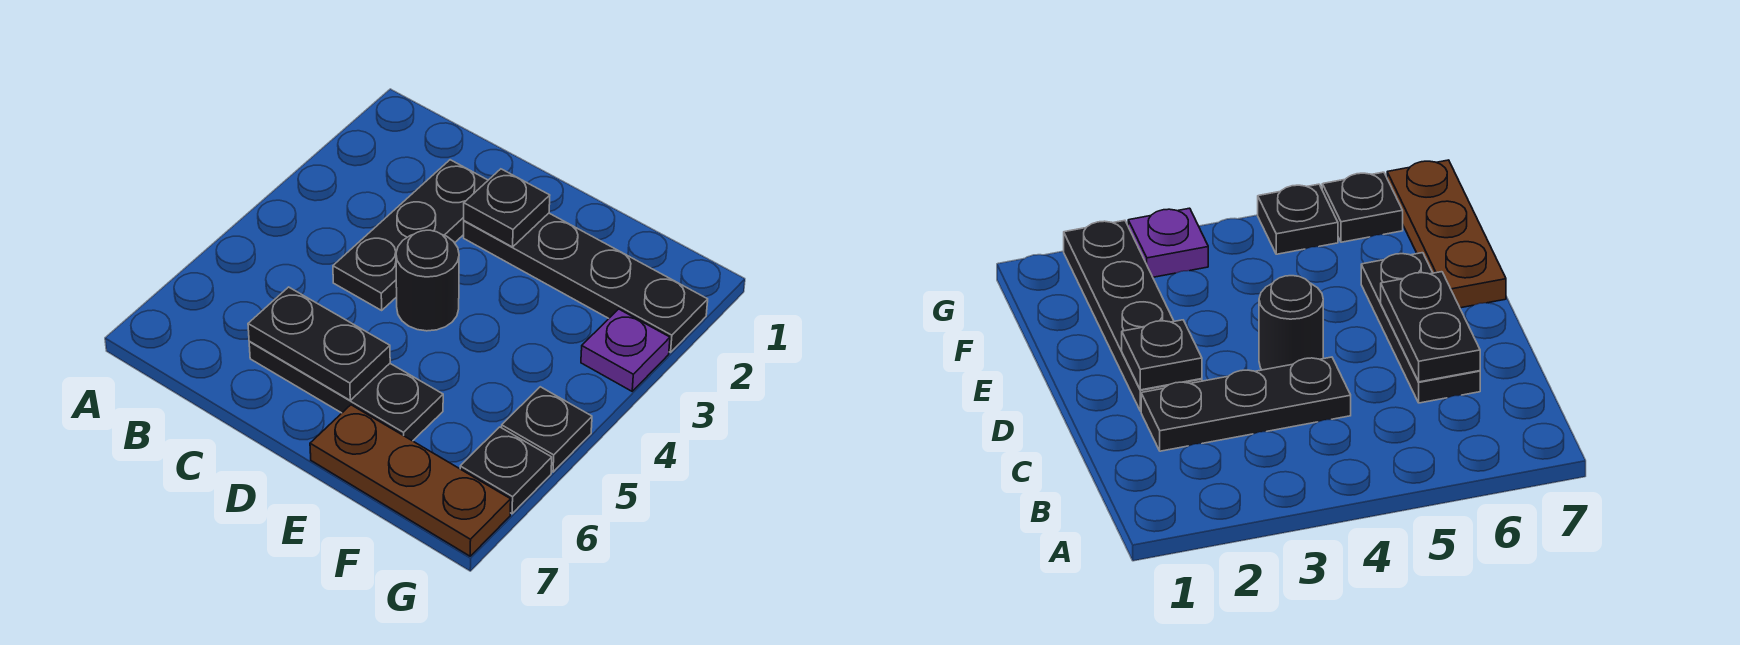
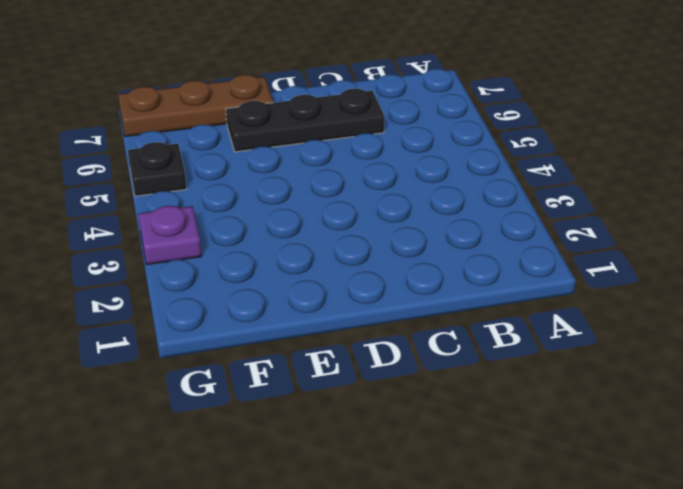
none -> black 1x3 plate [333,160,488,310]
none -> black 1x4 plate [464,213,708,352]

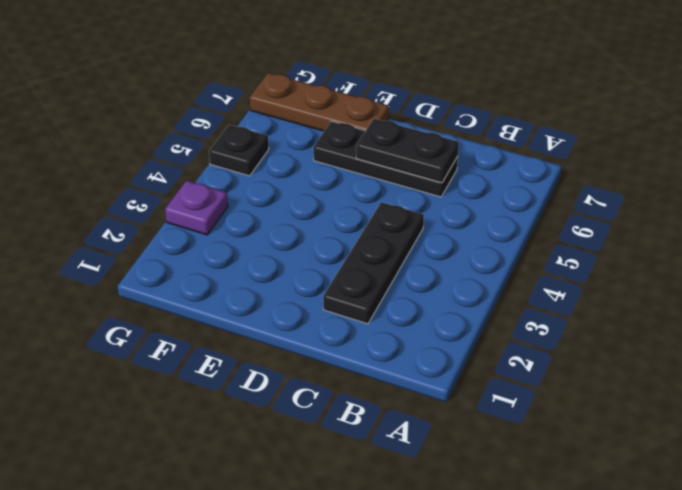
none -> black 1x4 plate [464,213,708,352]
none -> black 1x1 round brick [396,230,459,331]

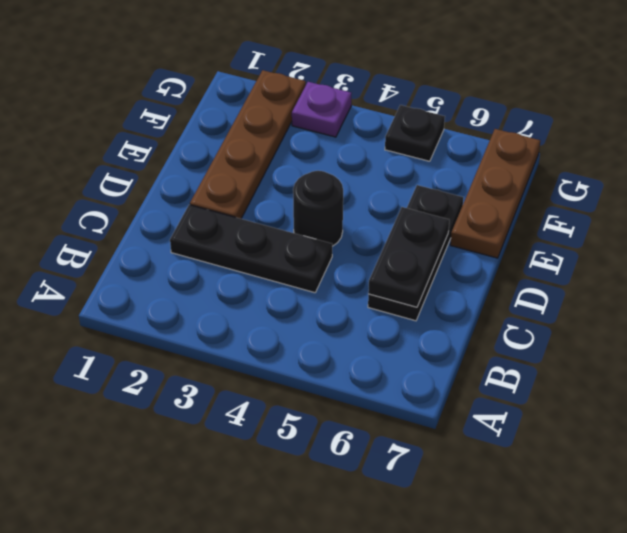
brown 1x4 plate [190,70,306,219] -> black 1x4 plate [464,213,708,352]
none -> black 1x1 plate [460,427,552,514]
none -> black 1x1 plate [464,169,550,247]

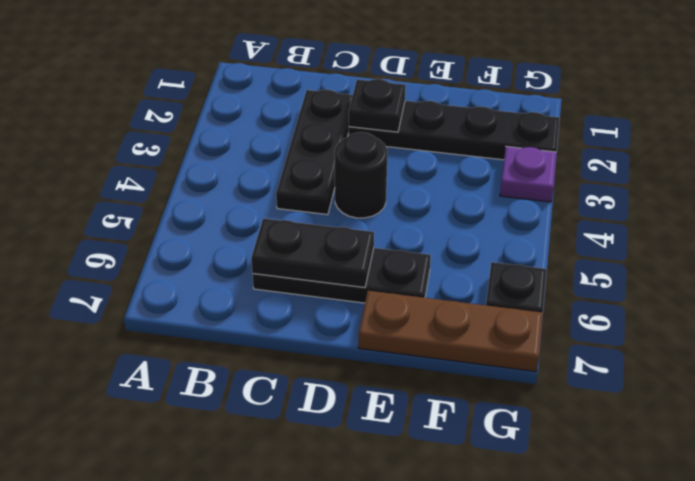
none -> black 1x1 plate [502,387,592,472]

